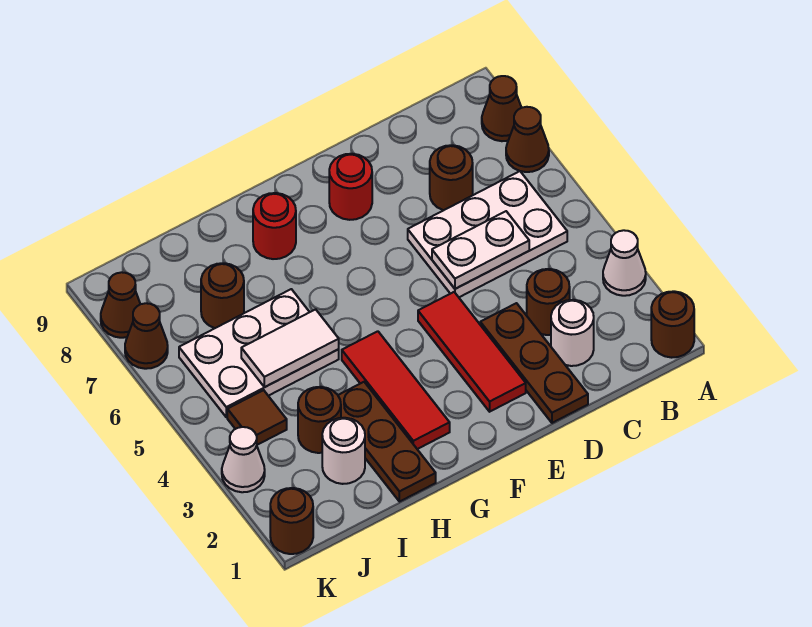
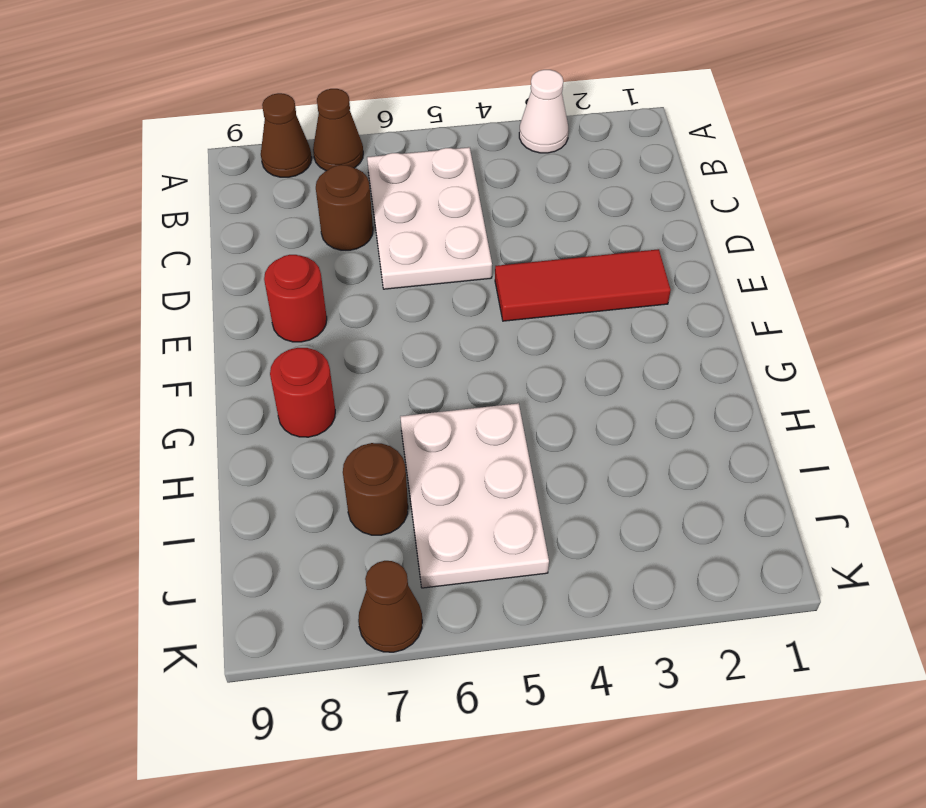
none -> brown 1x1 round brick [651,291,694,358]
none -> white 1x1 round brick [551,300,594,366]
none -> brown 1x1 round brick [527,269,570,335]

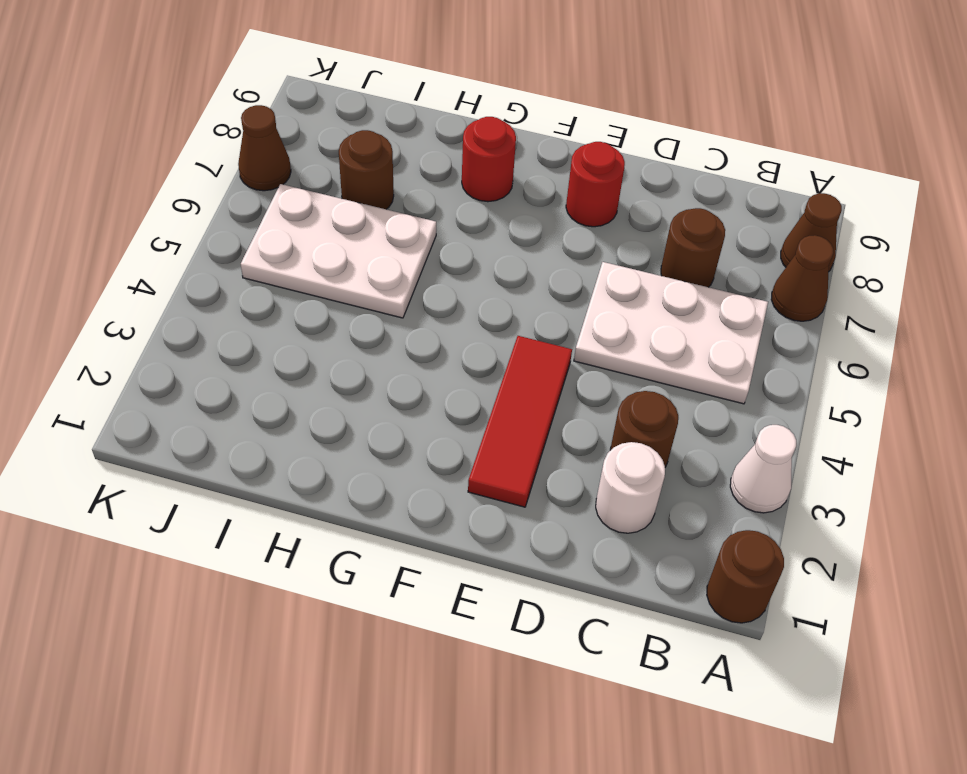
none -> brown 1x3 plate [480,303,588,423]
none -> red 1x3 tile [342,331,450,449]
none -> brown 1x3 plate [338,382,436,502]

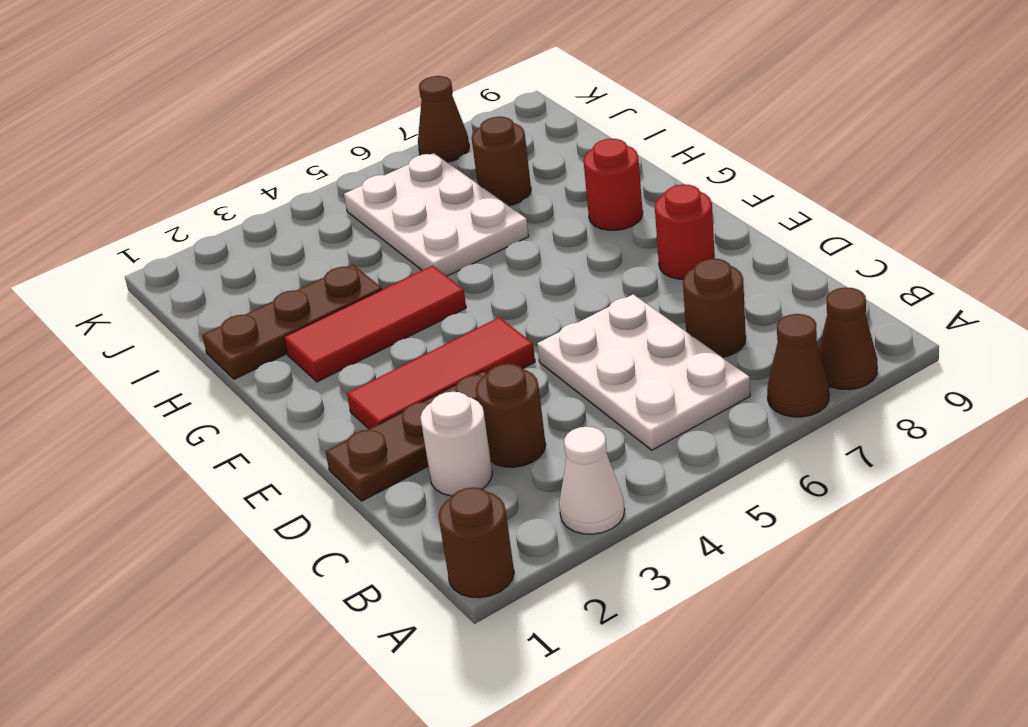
none -> white 1x1 round brick [322,418,365,484]
none -> brown 1x1 round brick [298,387,341,453]
none -> brown 1x1 tile [227,390,287,445]

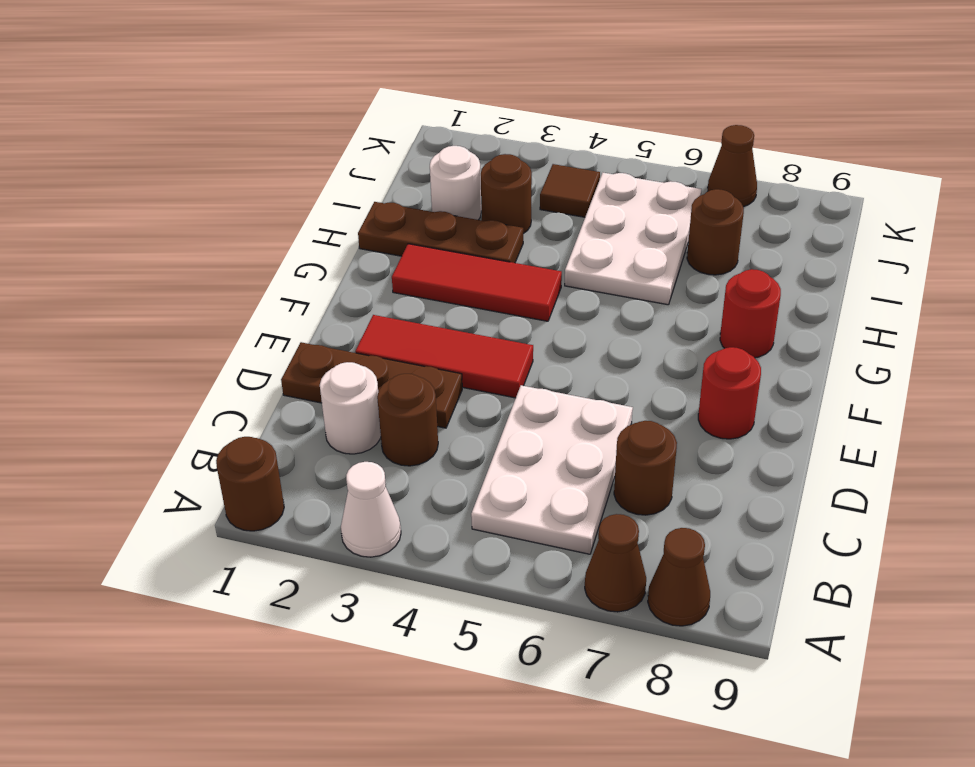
none -> brown 1x1 round brick [270,488,313,554]
none -> white 1x1 cone [222,427,265,492]
none -> brown 1x1 cone [101,272,140,338]

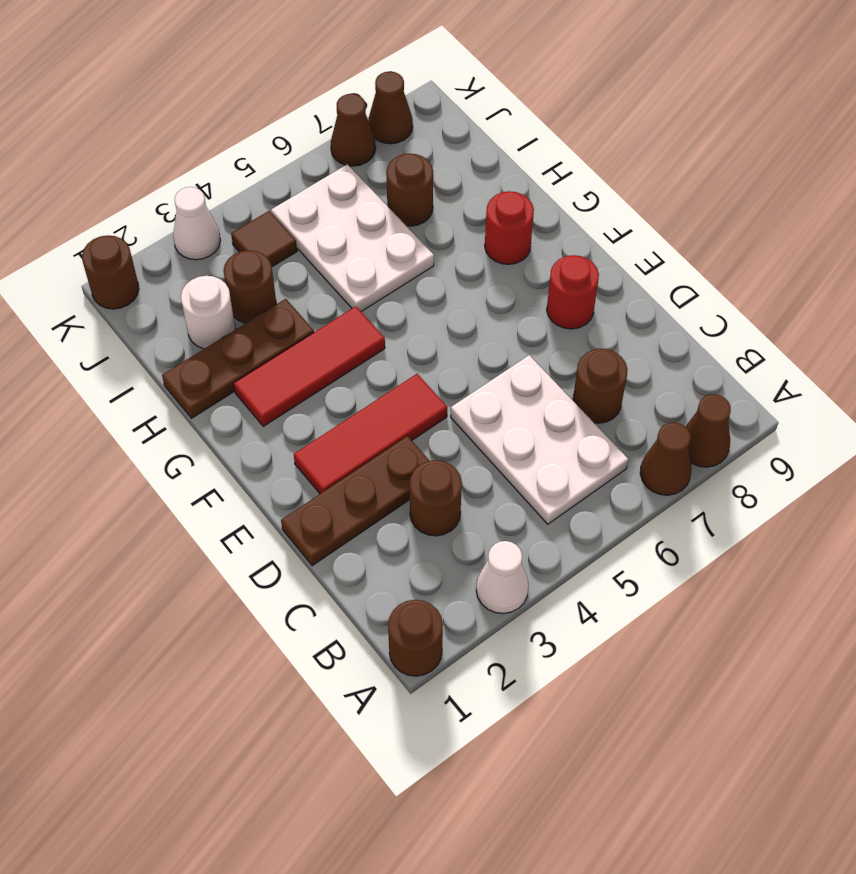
none -> white 1x1 round brick [551,300,594,366]
none -> white 1x2 plate [432,211,529,289]
none -> white 1x2 tile [241,309,339,387]

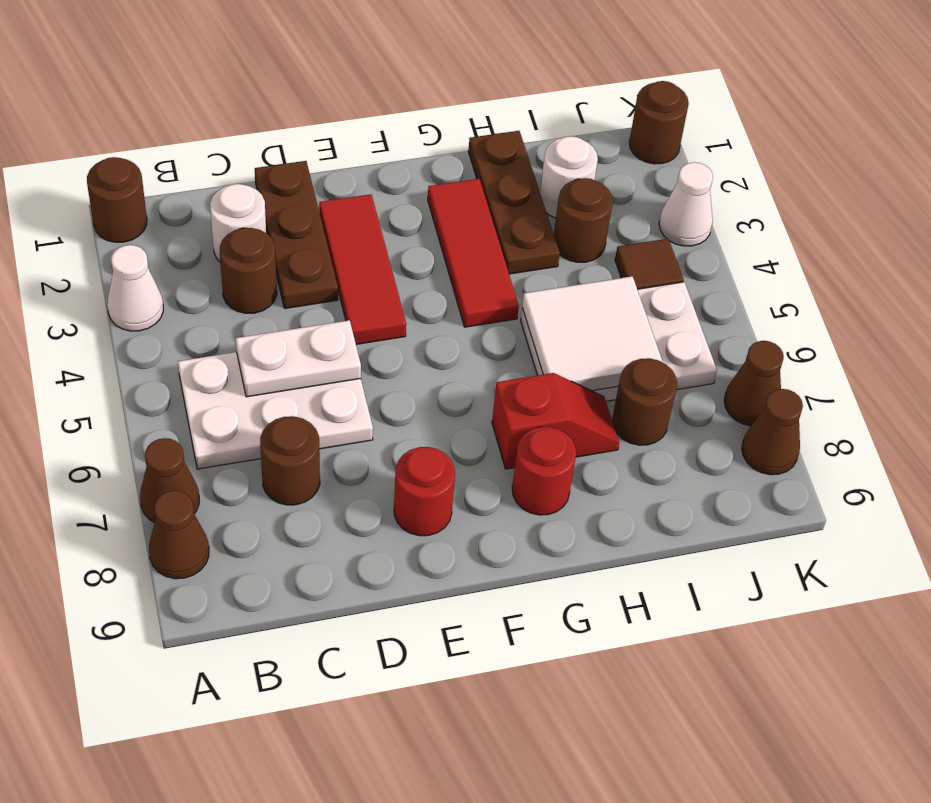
red 1x2 slope [492,373,619,469] -> none
white 2x2 tile [522,276,663,391] -> white 1x2 tile [241,309,339,387]

